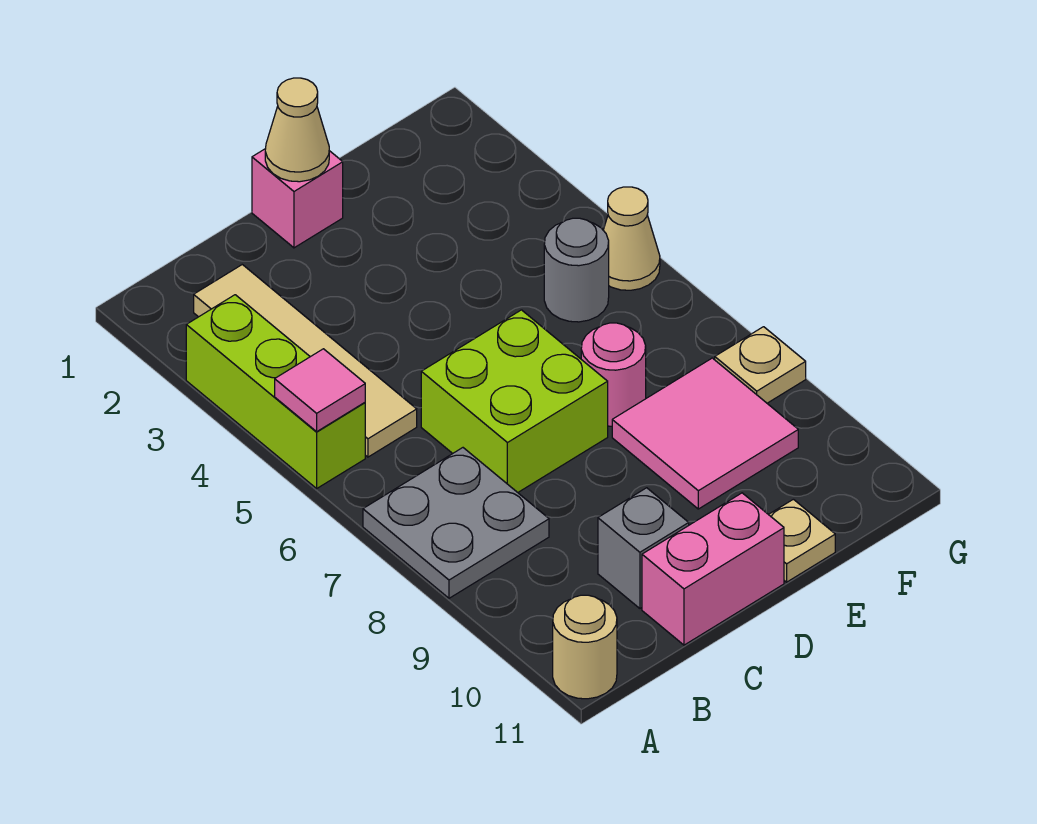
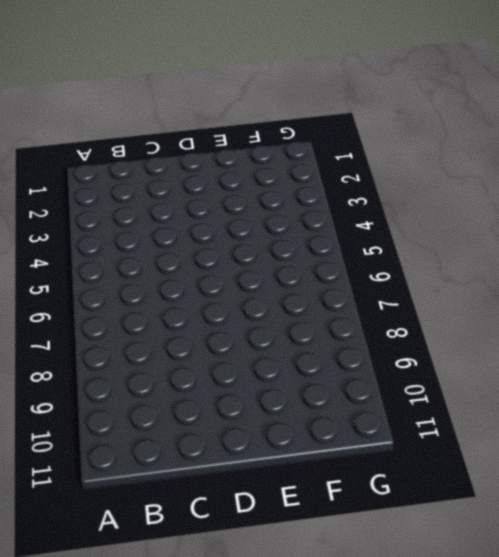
none -> lime 1x3 brick [186,295,365,488]
none -> grey 2x2 plate [363,448,549,598]
none -> tan 1x1 round brick [553,595,617,699]

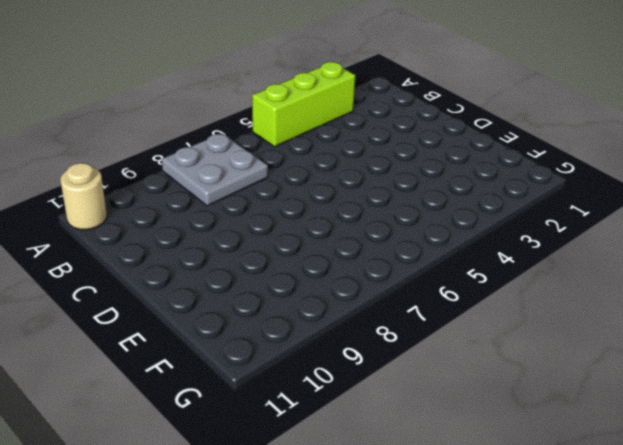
none -> tan 1x4 tile [194,265,417,457]
none -> lime 2x2 brick [421,310,608,492]
none -> grey 1x1 brick [598,488,689,608]

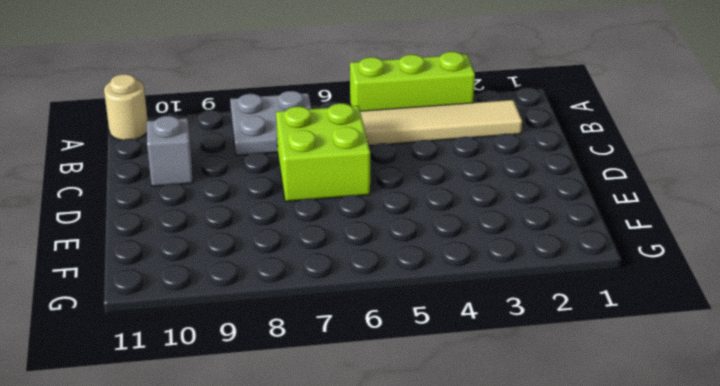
none -> pink 1x2 brick [642,493,784,645]
none -> pink 1x1 brick [252,149,343,248]
none -> pink 1x1 round brick [581,323,646,426]

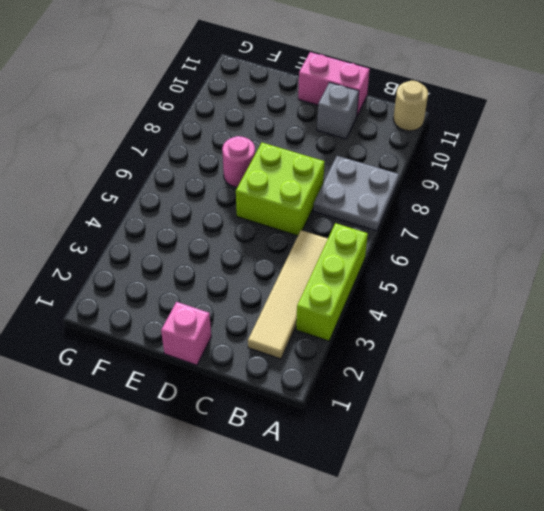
none -> pink 2x2 tile [612,358,798,509]
none -> tan 1x1 plate [769,499,835,582]
none -> grey 1x1 round brick [544,218,609,322]

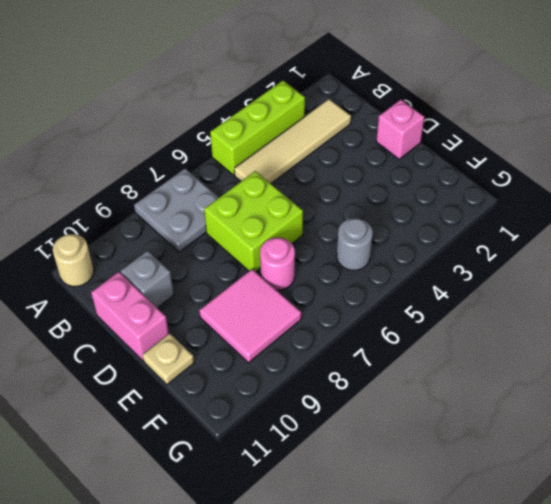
none -> tan 1x1 cone [603,187,660,290]
none -> tan 1x1 plate [715,327,806,403]
none -> pink 1x1 tile [275,349,365,432]

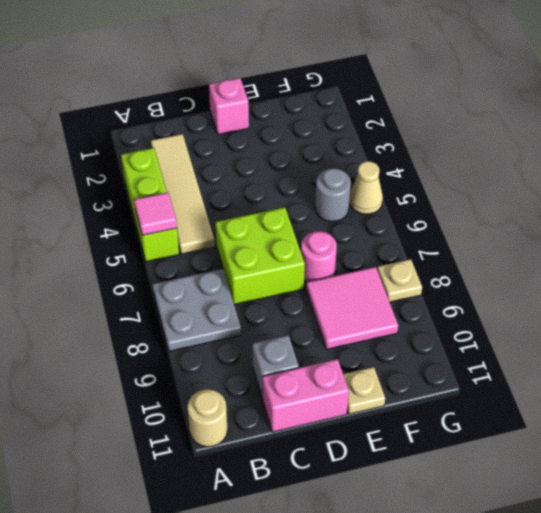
none -> tan 1x1 cone [265,78,329,182]

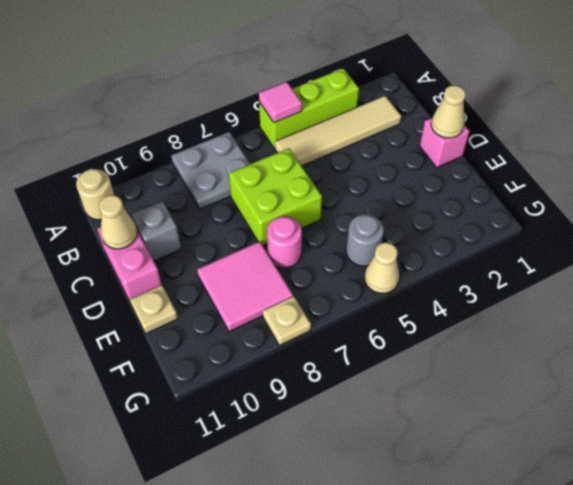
tan 1x1 cone [99,195,137,249] -> none

